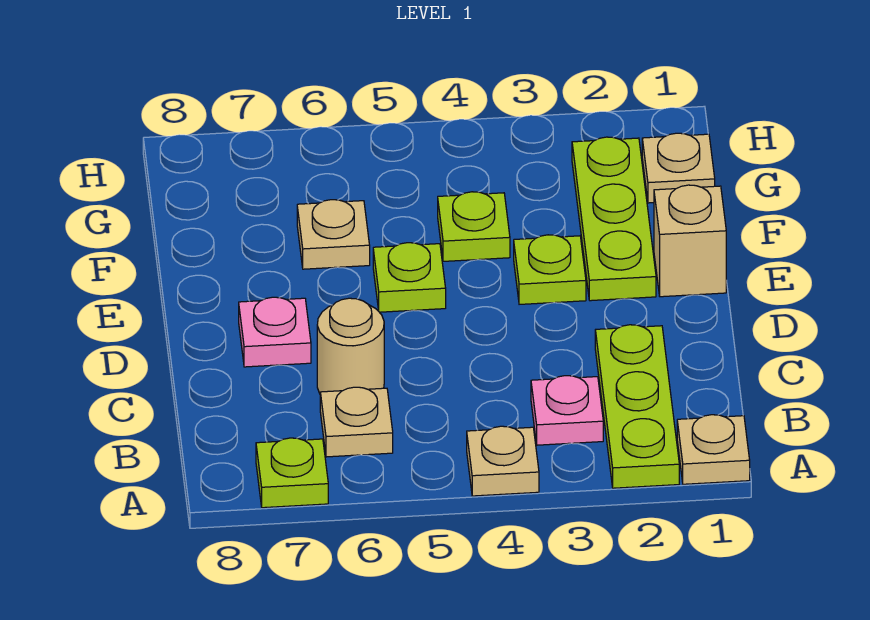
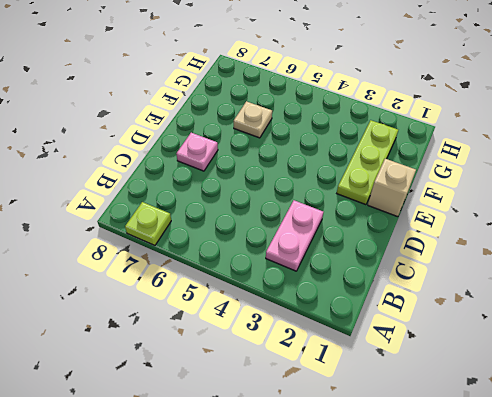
pink 1x2 plate [266,200,323,271] -> pink 1x1 plate [531,376,603,445]
none -> tan 1x1 plate [677,415,750,484]
none -> lime 1x3 plate [595,325,679,488]
none -> tan 1x1 plate [467,426,539,496]

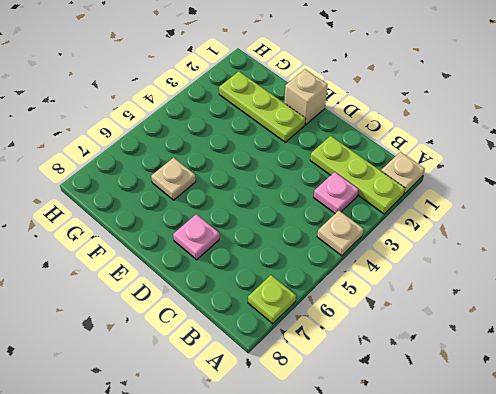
none -> tan 1x1 plate [320,387,393,457]
none -> tan 1x1 round brick [317,298,384,393]
none -> lime 1x1 plate [514,235,586,304]

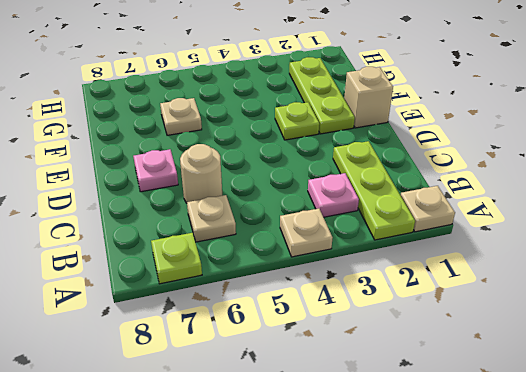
none -> lime 1x1 plate [373,243,446,312]
none -> lime 1x1 plate [438,192,510,261]
none -> tan 1x1 plate [642,133,715,203]

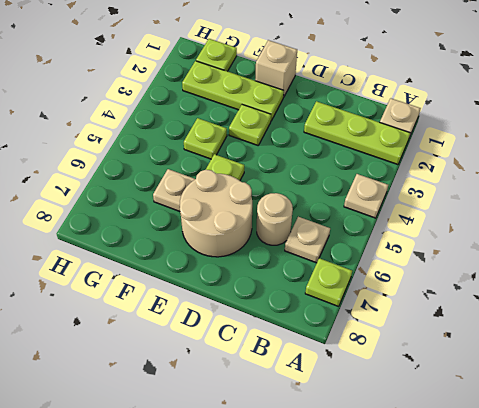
tan 2x2 round brick [180,170,252,257] -> pink 1x1 plate [239,297,311,367]
lime 1x1 plate [196,39,237,71] -> tan 1x1 plate [642,133,715,203]
none -> pink 1x1 plate [531,376,603,445]

